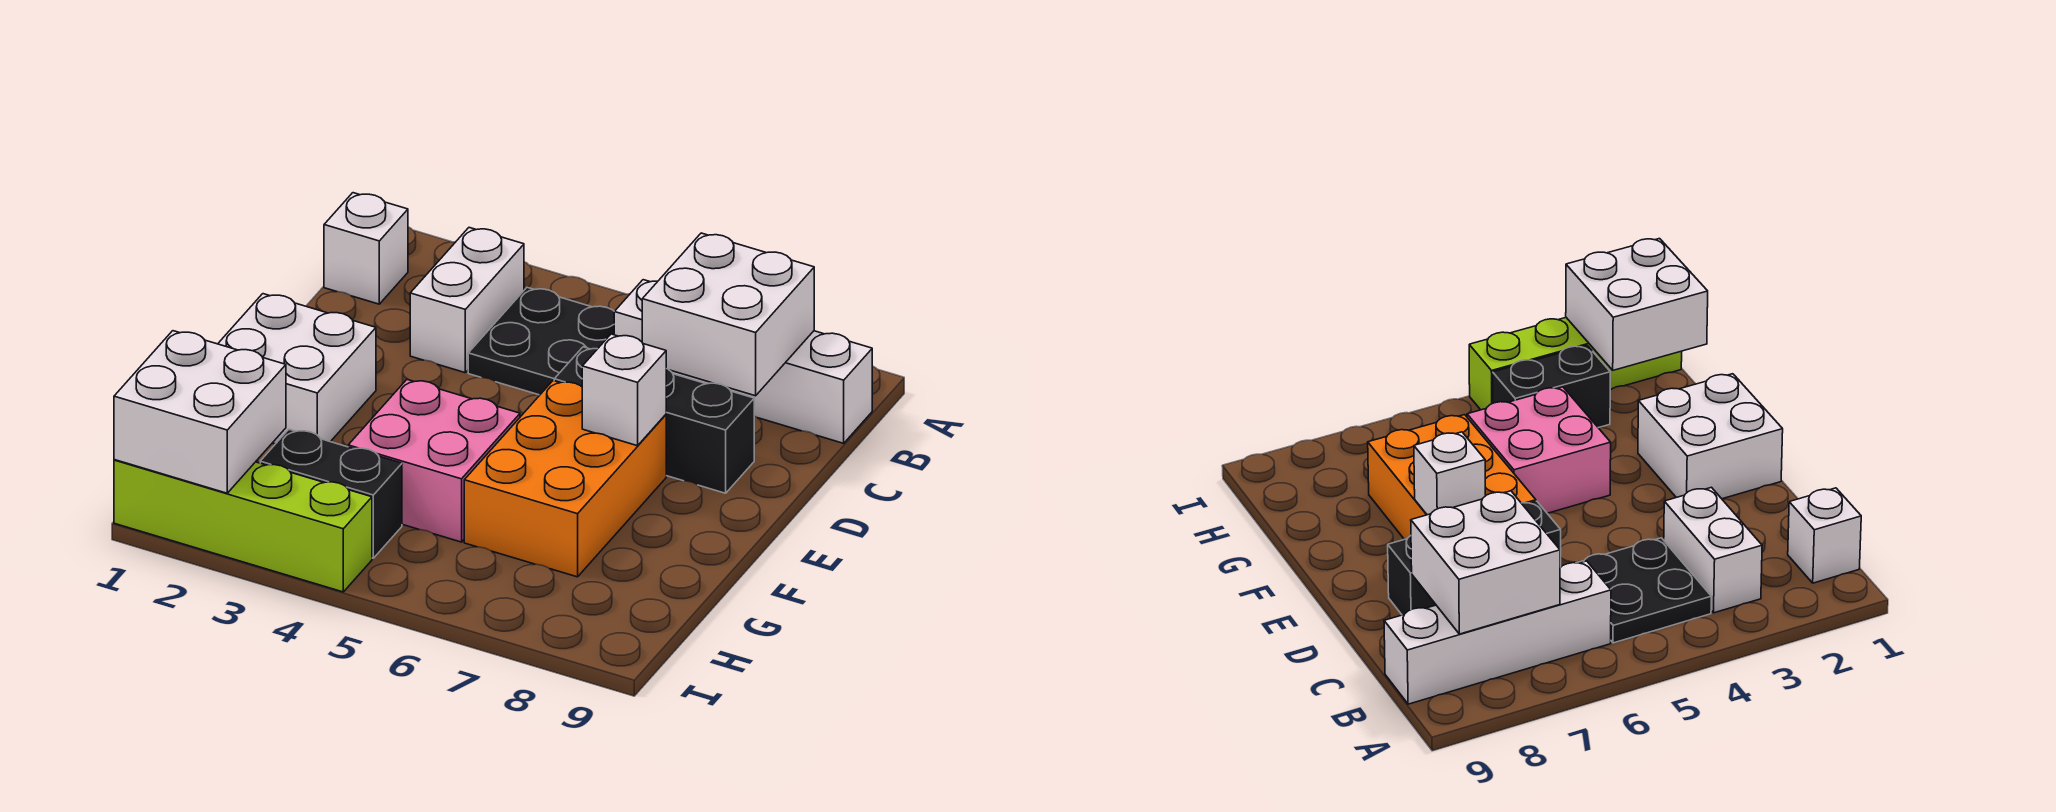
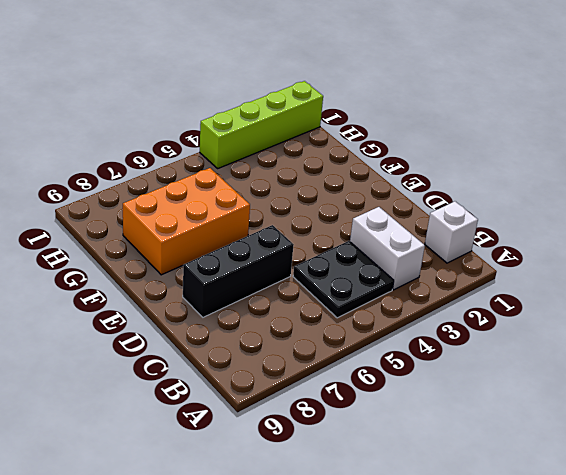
orange 2x3 brick [123,168,250,275] -> orange 2x3 brick turned to [464,381,666,577]
none -> white 1x4 brick [614,280,872,443]
none -> white 2x2 brick [218,294,376,444]
none -> pink 2x2 brick [348,380,520,542]

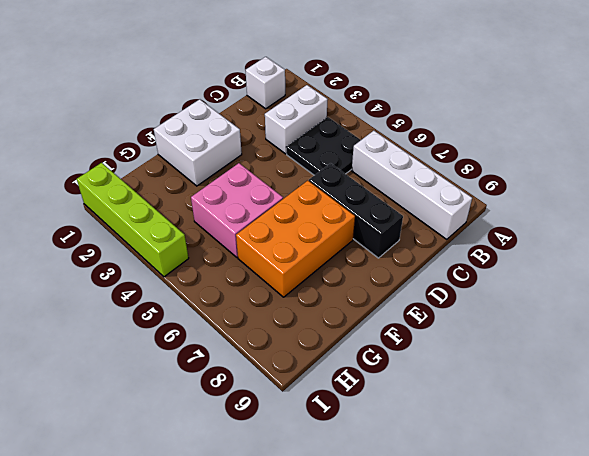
none -> black 1x2 brick [260,429,402,558]
none -> white 2x2 brick [642,233,814,396]
none -> white 1x1 brick [582,334,666,446]

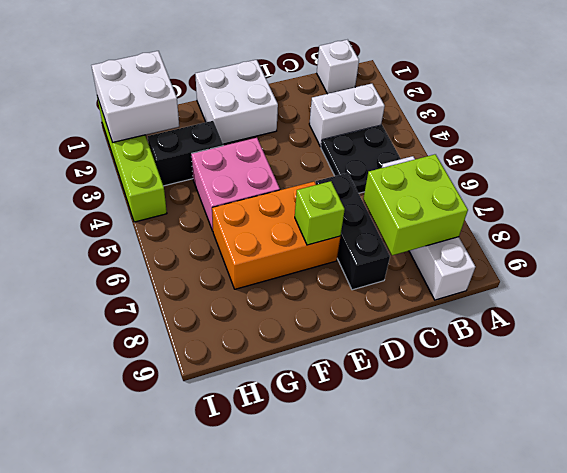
lime 2x2 brick [363,154,468,255] -> white 2x2 brick [642,233,814,396]
lime 1x1 brick [295,181,345,245] -> white 1x1 brick [582,334,666,446]
black 1x2 brick [148,121,223,186] -> black 1x2 brick turned to [260,429,402,558]

